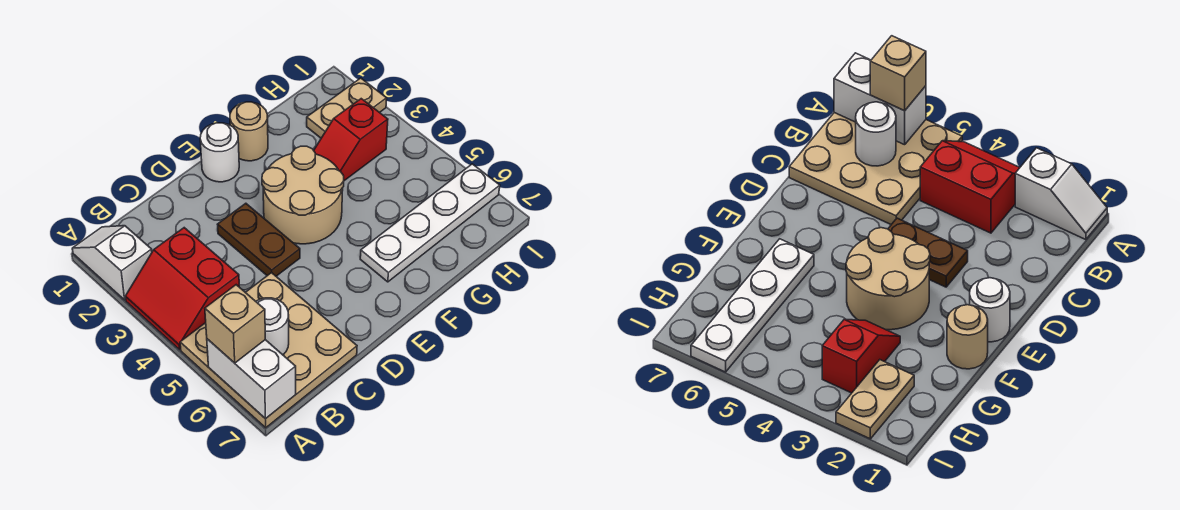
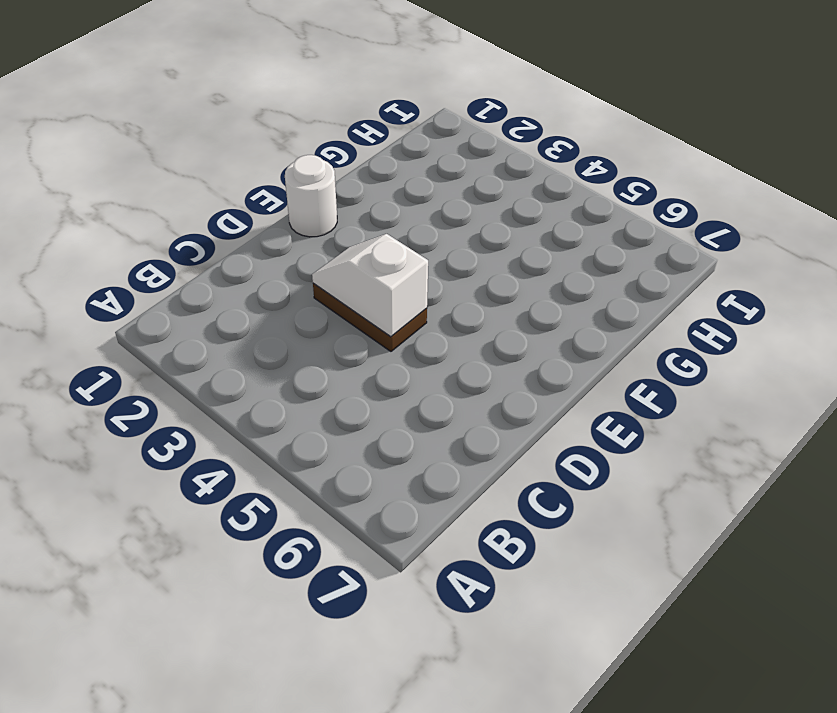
white 1x2 slope [312,234,428,337] -> white 1x2 slope moved to [72,226,152,300]
none -> red 2x2 slope [125,228,239,350]
none -> tan 3x3 plate [180,273,357,428]
none -> tan 2x2 round brick [262,146,344,244]

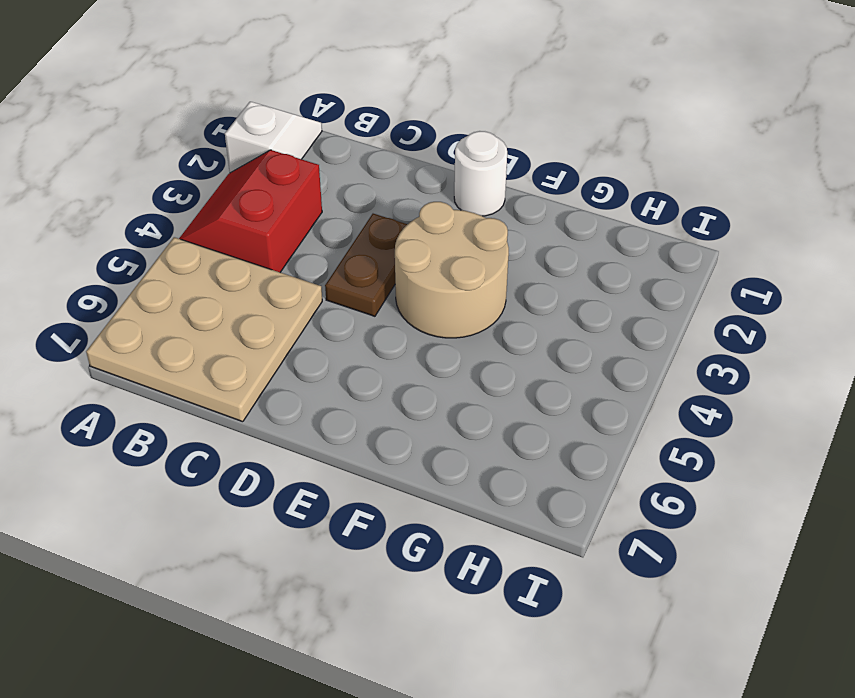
none -> tan 1x1 round brick [230,102,268,161]
none -> white 1x4 plate [360,164,500,282]
none -> red 1x2 slope [314,99,388,181]

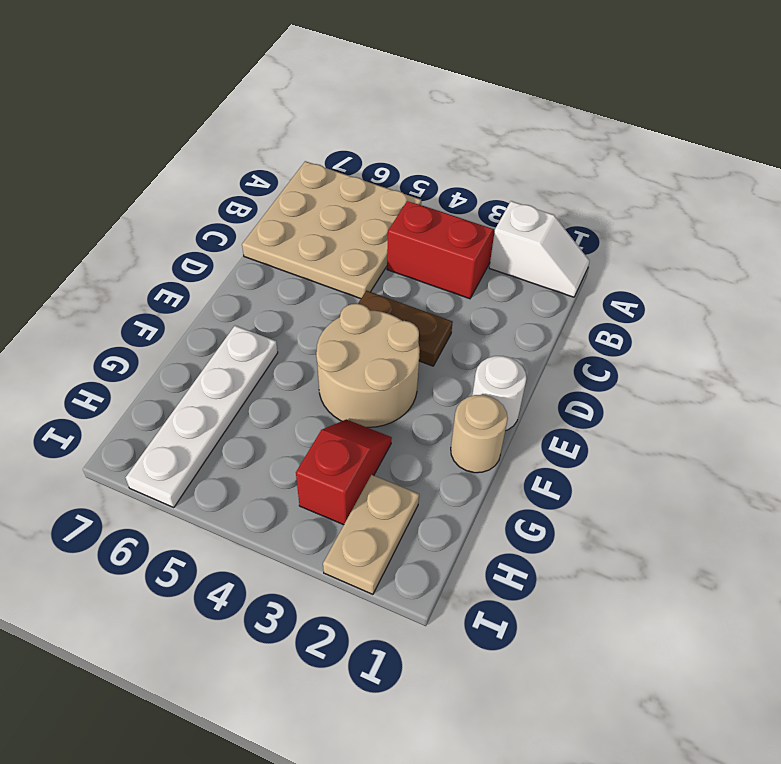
none -> white 1x2 brick [207,339,296,419]
none -> white 1x1 round brick [256,298,289,355]
none -> tan 1x1 brick [205,285,265,363]

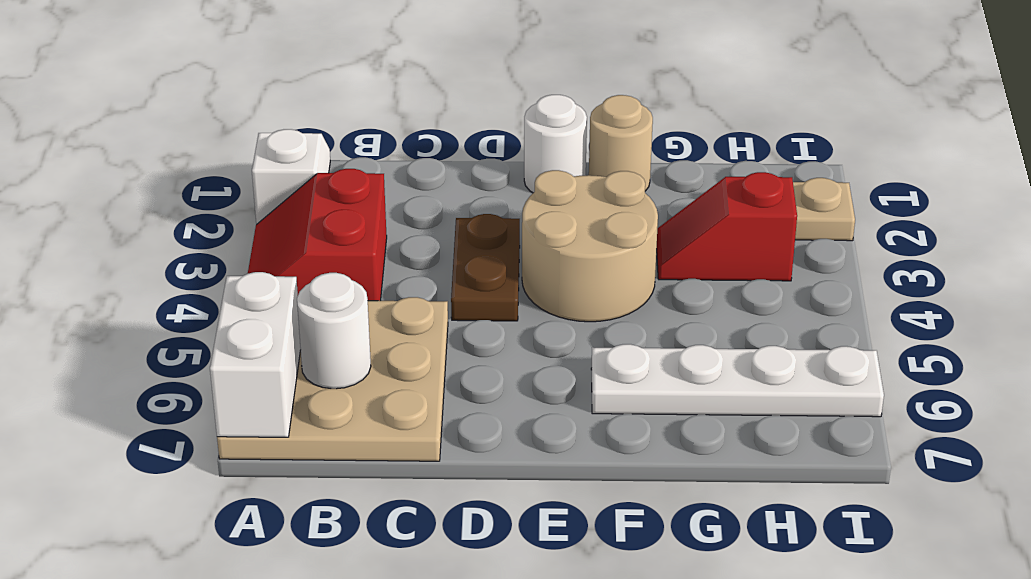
none -> tan 1x1 brick [205,285,265,363]

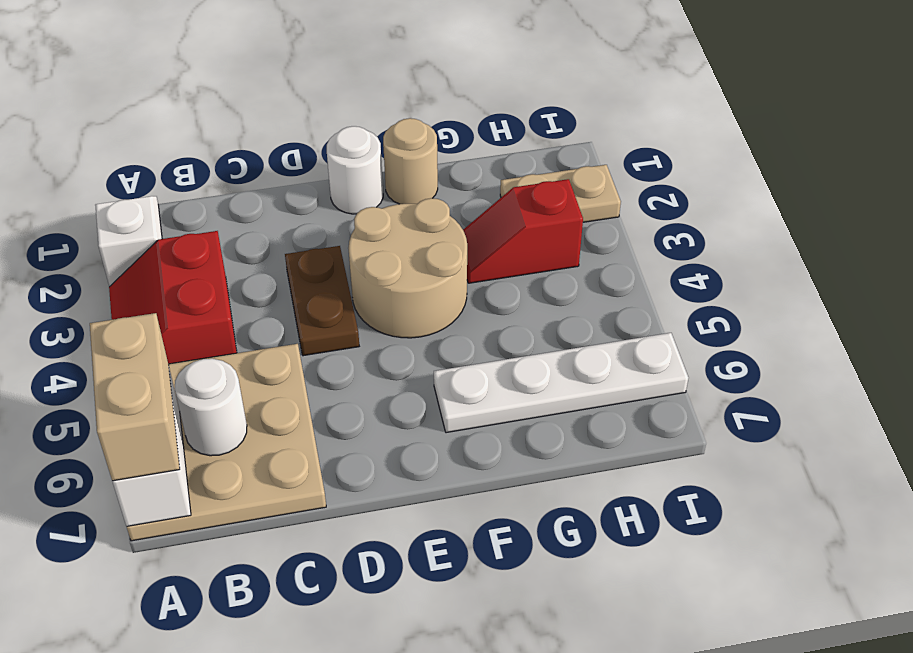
tan 1x2 brick [90,313,180,481] -> tan 1x1 brick [205,285,265,363]

